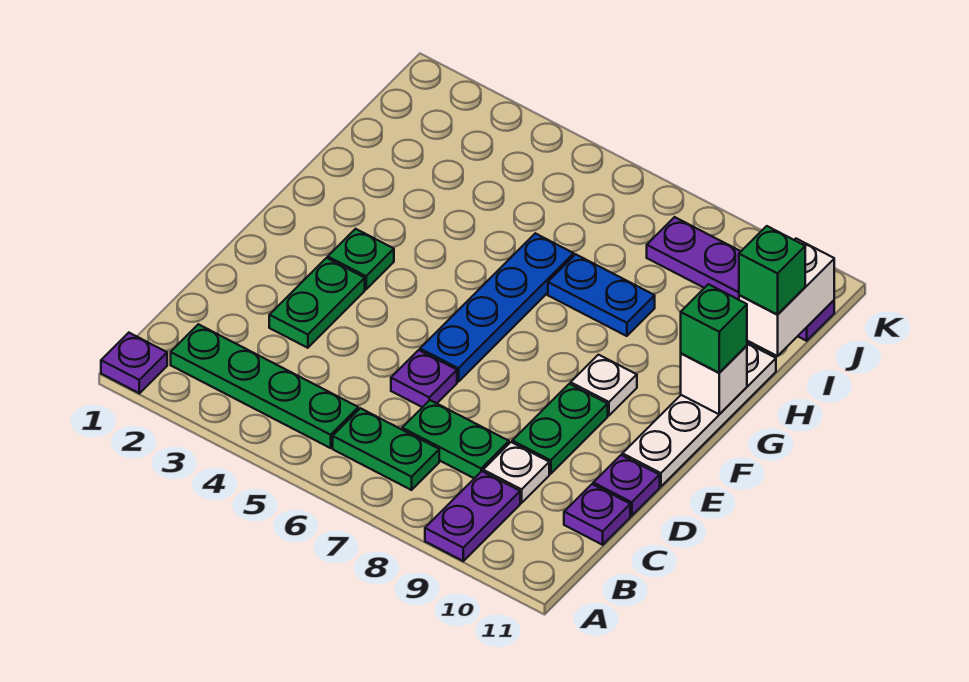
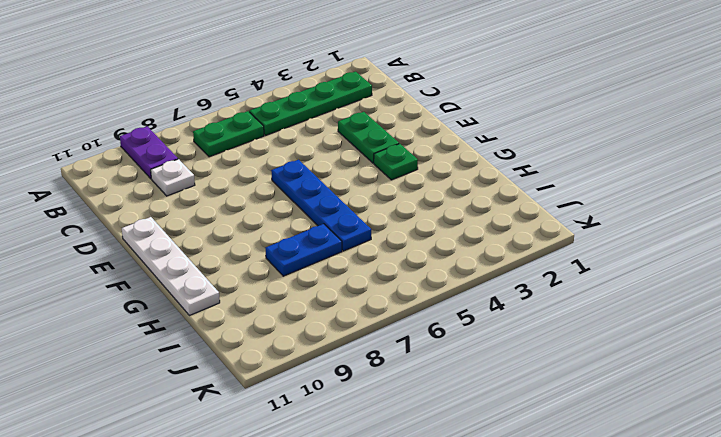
none -> purple 1x1 plate [101,333,167,393]
none -> green 1x2 plate [402,400,509,478]
none -> purple 1x1 plate [564,484,630,545]

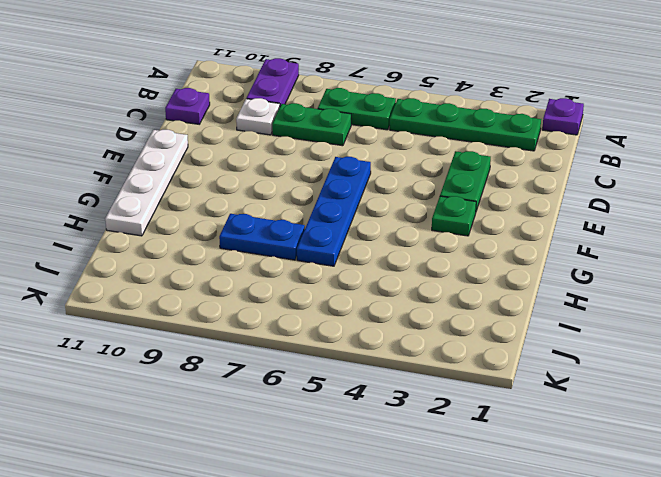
none -> purple 1x1 plate [391,350,457,407]
none -> green 1x2 plate [512,384,608,474]
none -> purple 1x1 plate [593,455,660,516]

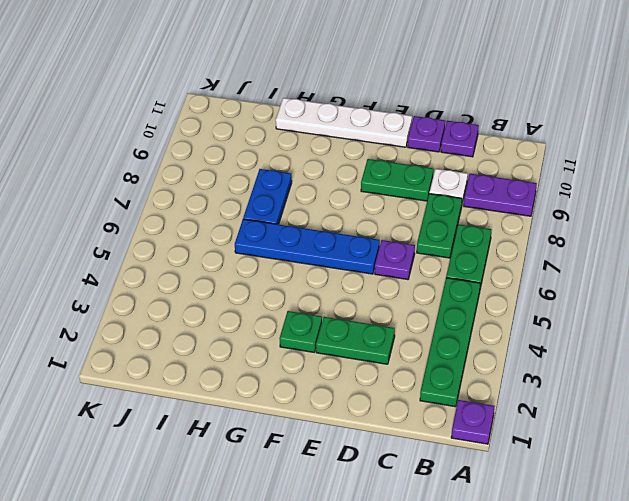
none -> white 1x1 plate [571,355,637,415]
none -> purple 1x4 plate [647,217,834,341]
none -> white 1x1 brick [681,346,747,414]

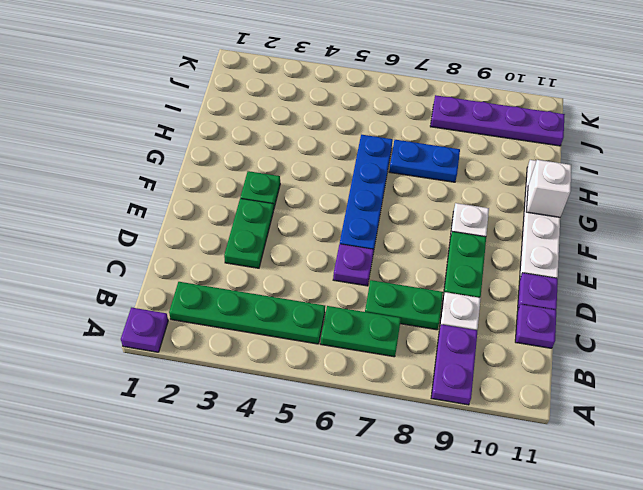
none -> white 1x2 brick [739,239,834,356]
none -> green 1x1 brick [681,284,747,373]
none -> green 1x1 brick [739,226,805,315]

